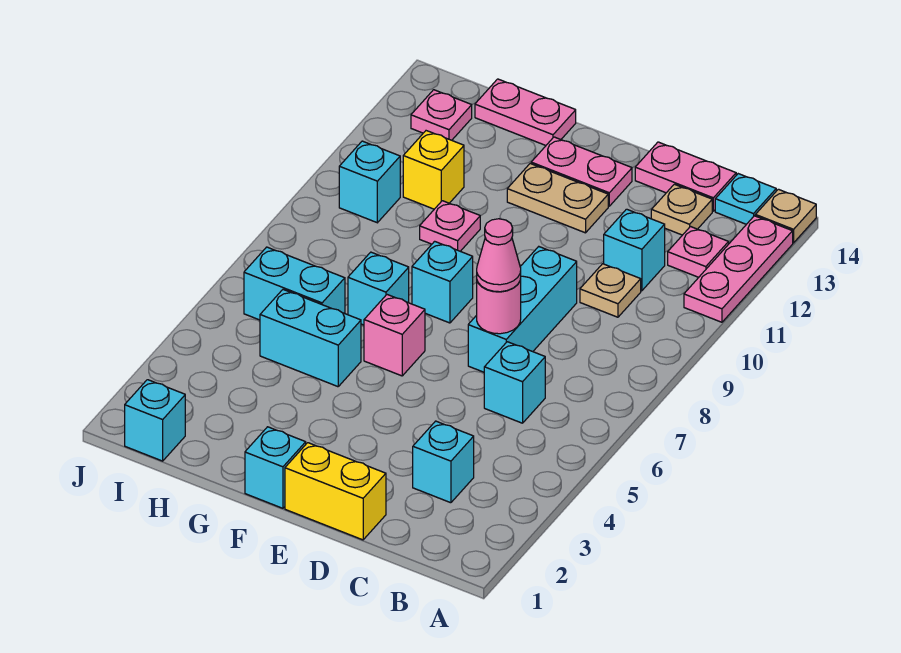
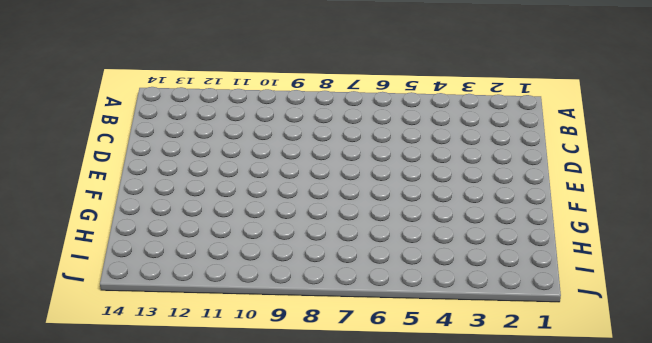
none -> pink 1x3 plate [684,216,793,322]
none -> tan 1x1 plate [755,189,816,243]
none -> pink 1x1 plate [668,227,729,277]

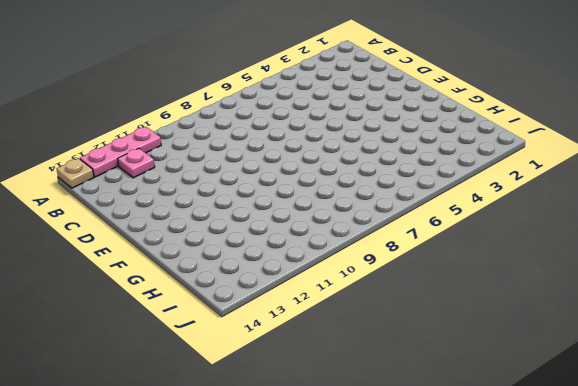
none -> cyan 1x1 plate [715,174,776,224]
none -> cyan 1x1 brick [413,421,474,503]
none -> cyan 1x1 brick [484,342,545,423]

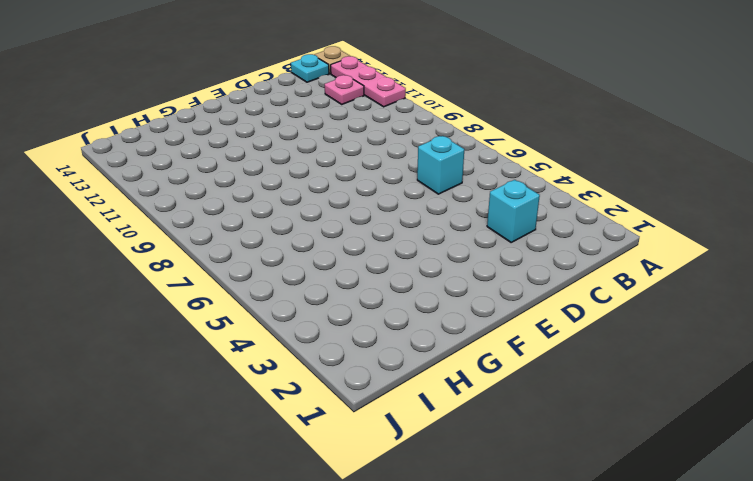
none -> tan 1x1 plate [580,264,641,317]
none -> cyan 1x1 brick [604,209,665,291]
none -> tan 1x1 plate [651,184,712,235]

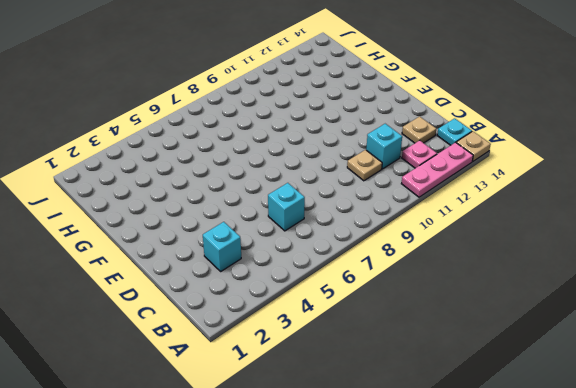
none -> pink 1x2 plate [635,142,736,211]
none -> yellow 1x2 brick [285,443,386,540]
none -> cyan 1x3 brick [468,247,577,372]

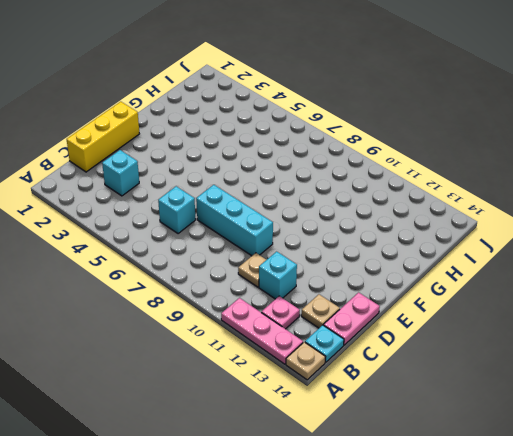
yellow 1x3 brick [67,102,139,172] -> yellow 1x2 brick [285,443,386,540]
none -> tan 1x2 plate [507,164,608,233]
none -> pink 1x2 plate [531,137,632,206]
none -> cyan 1x1 brick [245,427,306,508]

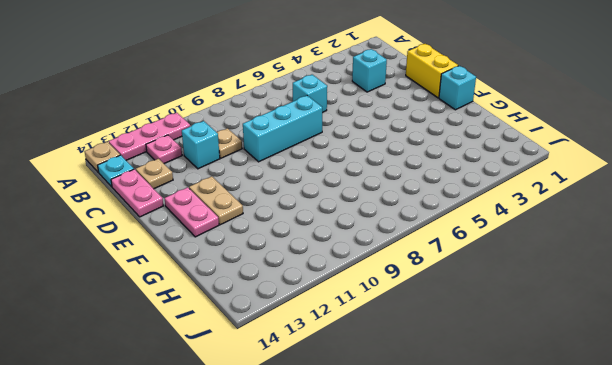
none -> pink 1x1 brick [364,295,425,376]
none -> cyan 1x1 brick [412,241,473,323]
none -> cyan 1x2 brick [260,290,361,387]

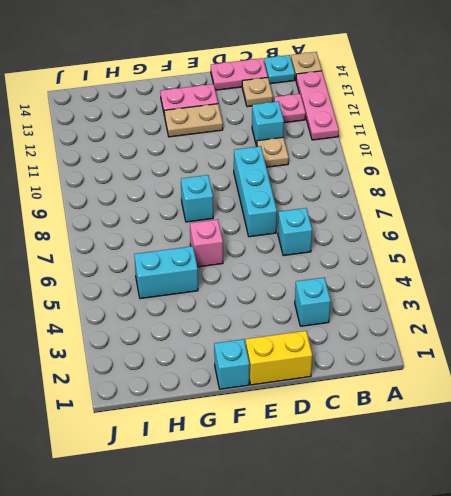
none -> cyan 1x1 brick [348,252,409,325]
none -> pink 1x1 plate [420,201,480,251]
none -> pink 1x2 plate [475,79,576,145]

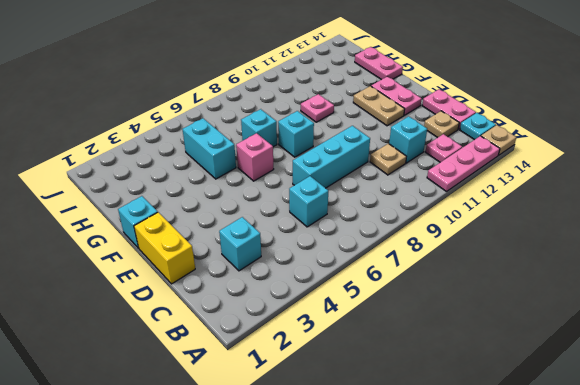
none -> cyan 1x2 brick [244,247,345,320]
none -> yellow 1x1 brick [403,131,464,209]
none -> cyan 1x1 brick [125,380,185,461]

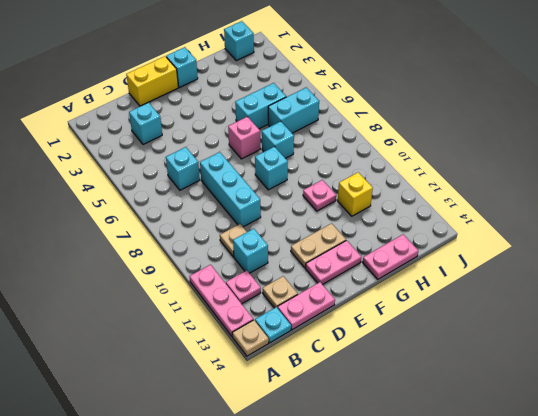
none -> cyan 1x1 brick [339,141,400,223]
none -> pink 1x1 plate [411,90,472,140]
none -> pink 1x1 round brick [477,279,521,334]

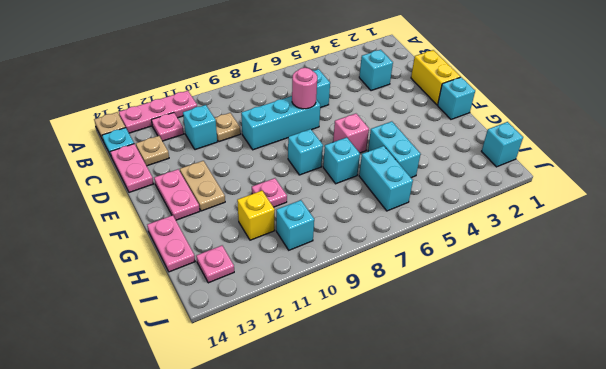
none -> pink 1x1 cone [477,219,521,292]

